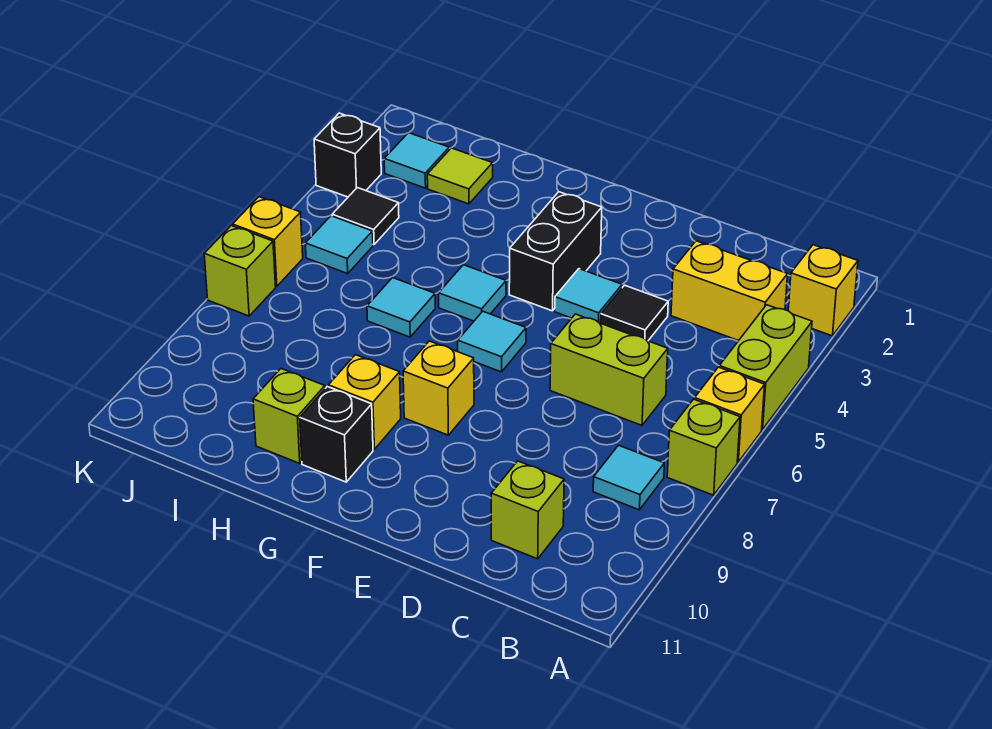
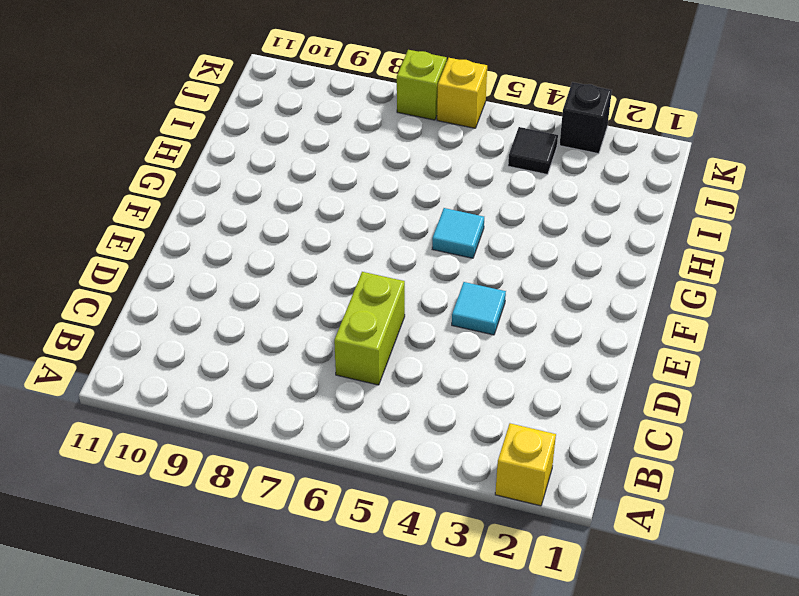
none -> lime 1x2 brick [719,305,812,430]
none -> yellow 1x1 brick [695,367,765,462]
none -> lime 1x1 brick [667,399,740,495]

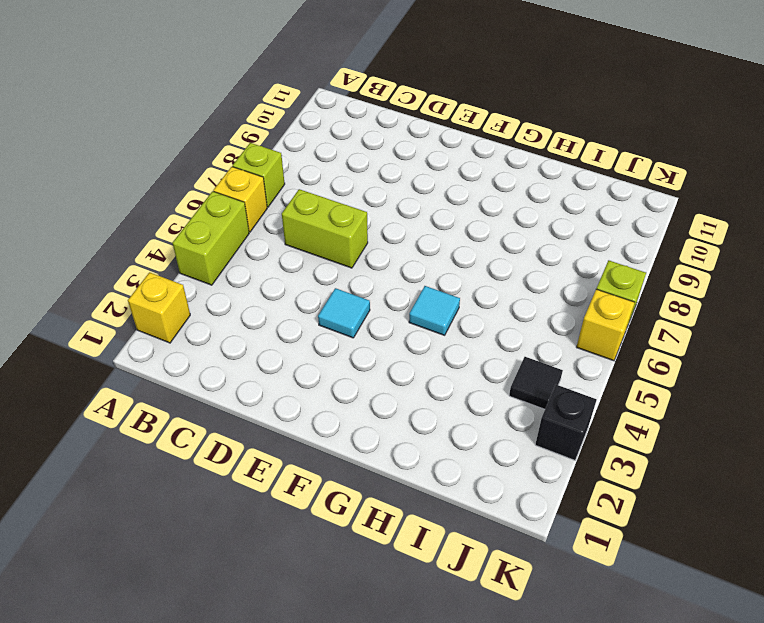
none -> yellow 1x2 brick [671,241,788,341]
none -> cyan 1x1 tile [593,445,664,510]
none -> lime 1x1 brick [491,461,564,559]

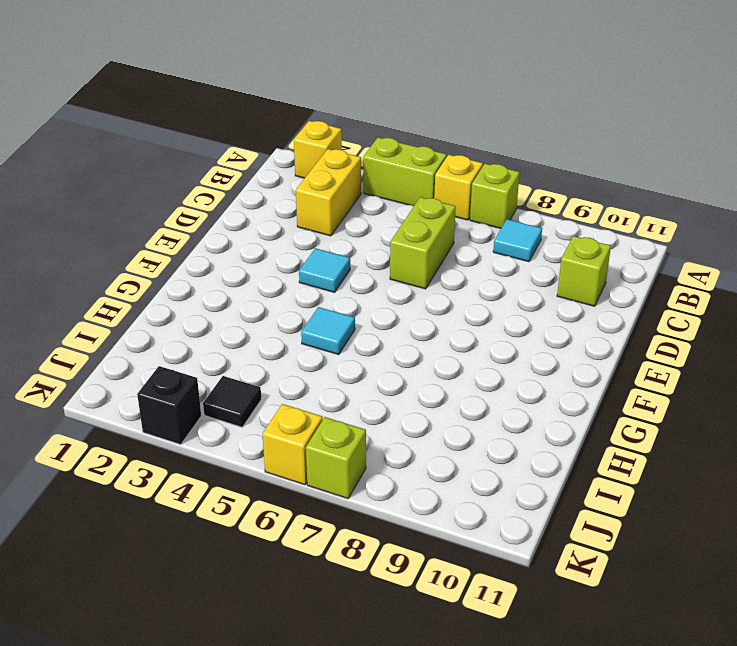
none -> black 1x1 tile [601,285,668,341]
none -> black 1x2 brick [509,192,602,311]
none -> cyan 1x1 tile [458,311,526,372]

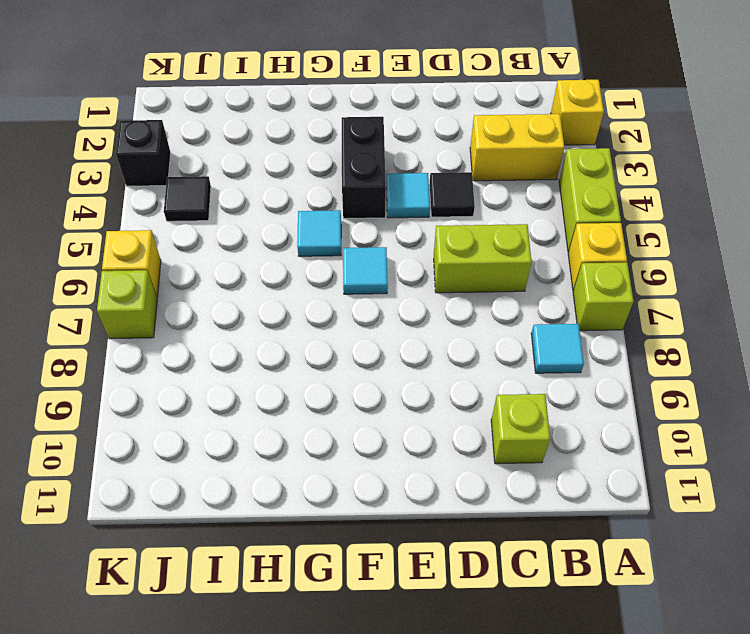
none -> yellow 1x1 brick [403,341,474,435]
none -> yellow 1x1 brick [328,355,401,449]
none -> black 1x1 brick [300,387,373,482]

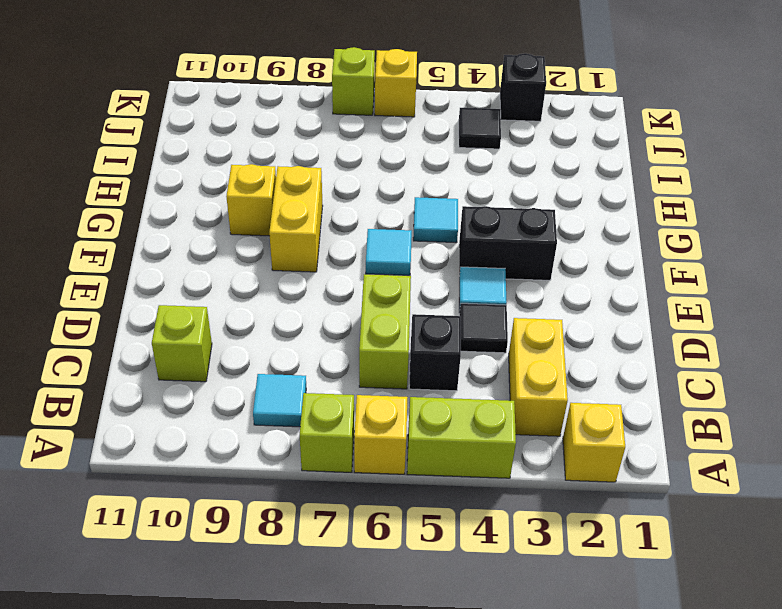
black 1x1 brick [409,314,461,391] -> black 1x1 brick moved to [300,387,373,482]
yellow 1x2 brick [269,166,323,272] -> yellow 1x1 brick [403,341,474,435]
none -> cyan 1x1 tile [367,278,435,337]
none -> lime 1x1 brick [253,369,325,463]
none -> lime 1x1 tile [427,148,493,204]

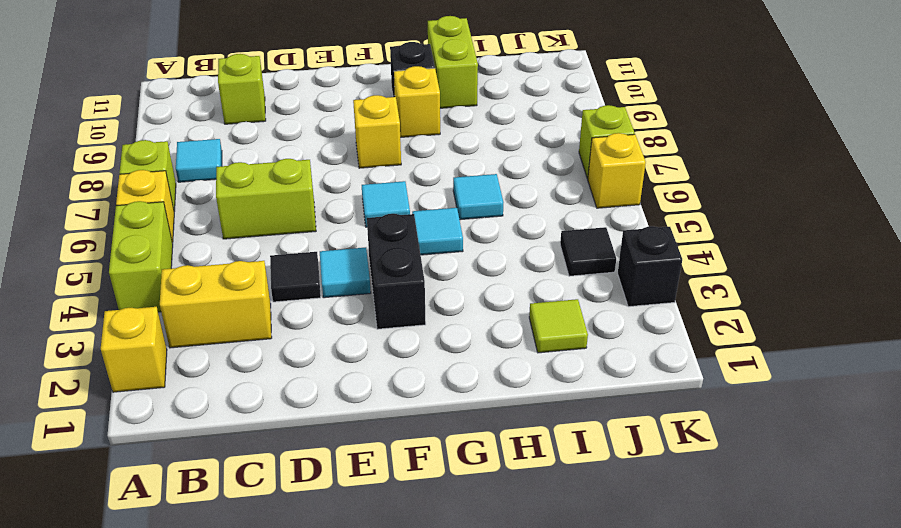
lime 1x2 brick [428,16,478,108] -> lime 1x1 brick [253,369,325,463]
none -> cyan 1x1 tile [384,133,449,188]
none -> cyan 1x1 tile [305,216,373,274]

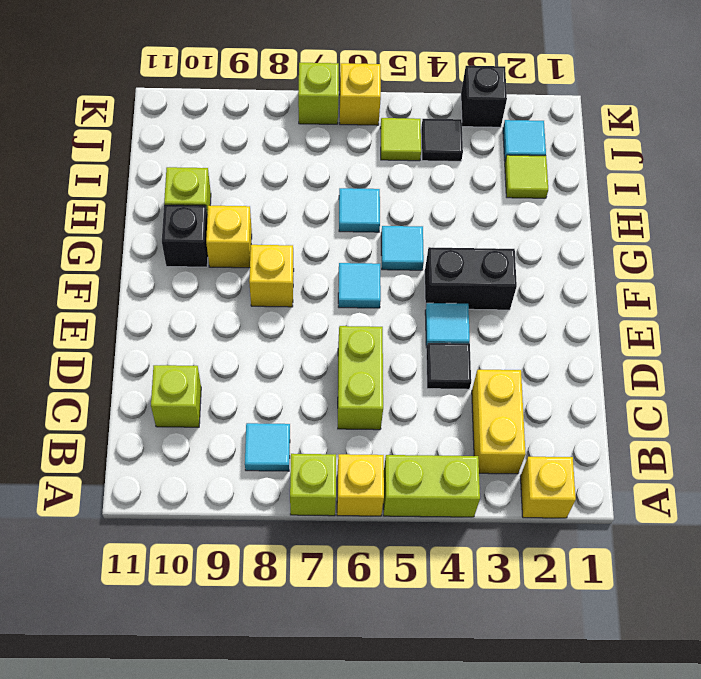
lime 1x1 tile [380,118,421,161] -> cyan 1x1 tile [305,216,373,274]

